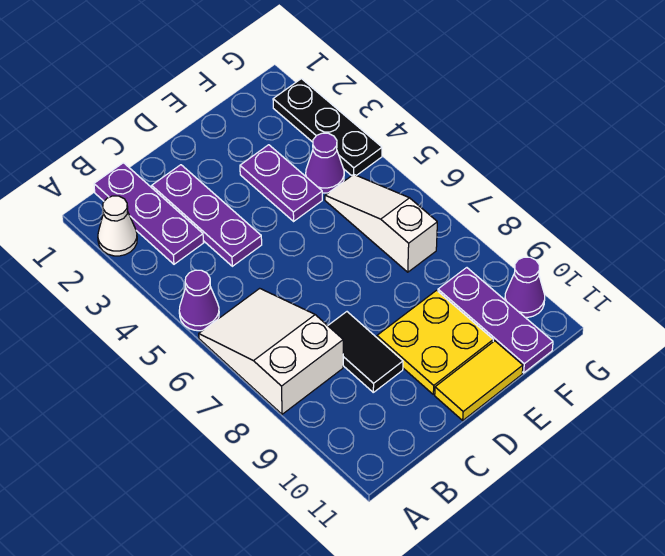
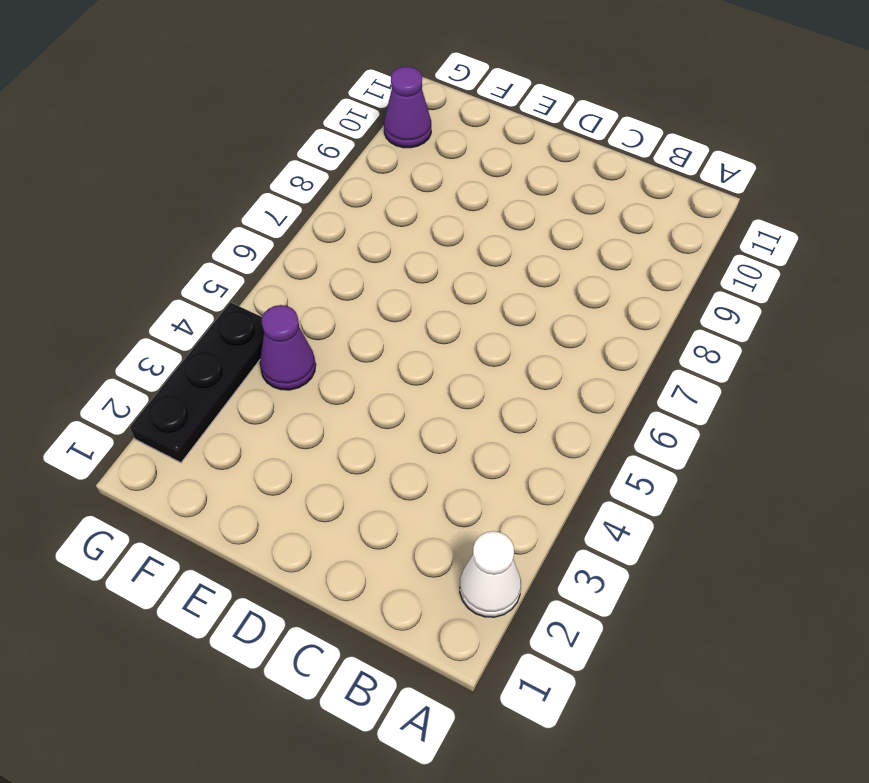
none -> purple 1x1 cone [179,270,219,331]
none -> white 2x3 slope [199,288,343,414]
none -> purple 1x3 plate [94,163,203,264]

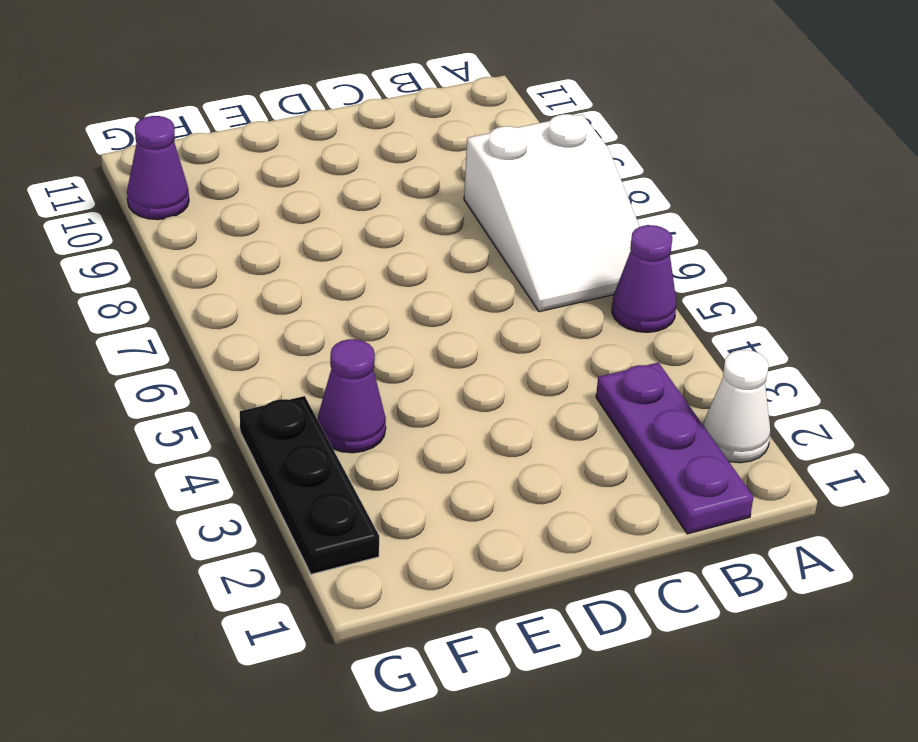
none -> purple 1x3 plate [152,165,262,266]
none -> black 1x2 tile [328,312,403,392]
none -> yellow 2x2 plate [377,290,493,394]

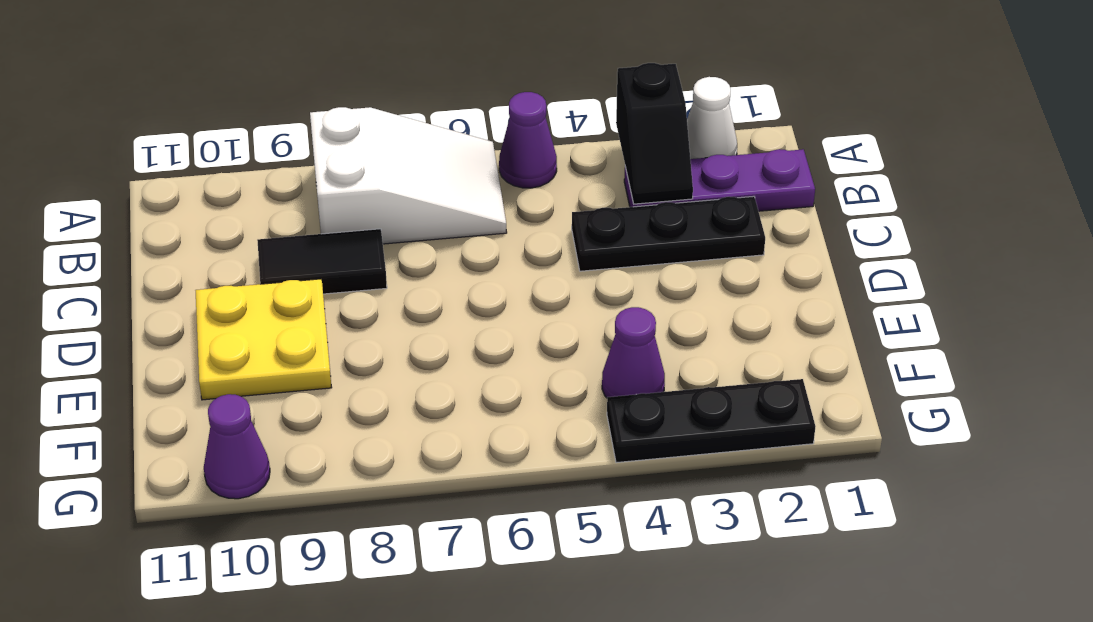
black 1x2 slope [616,63,693,204] -> none
black 1x3 plate [572,196,765,271] -> purple 1x3 plate [152,165,262,266]
none -> yellow 1x2 tile [435,341,523,420]
none -> purple 1x2 plate [240,145,322,221]
none -> white 1x3 slope [325,174,437,272]

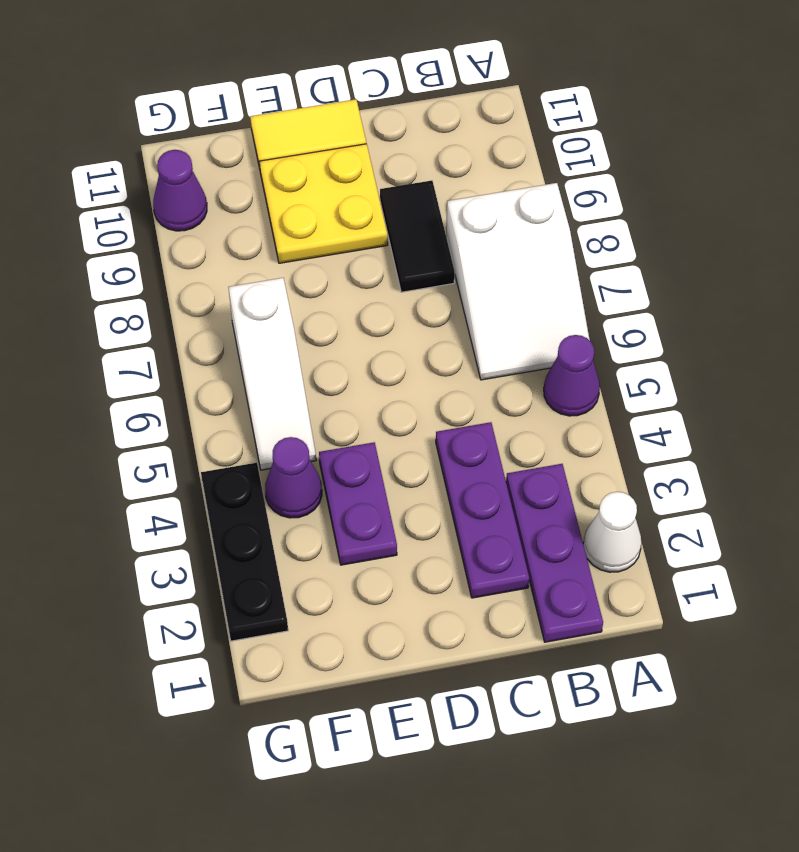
none -> purple 1x3 plate [438,268,553,373]

